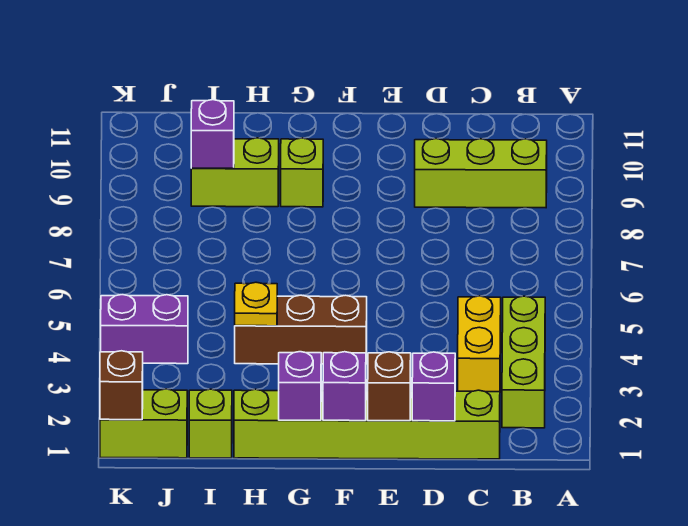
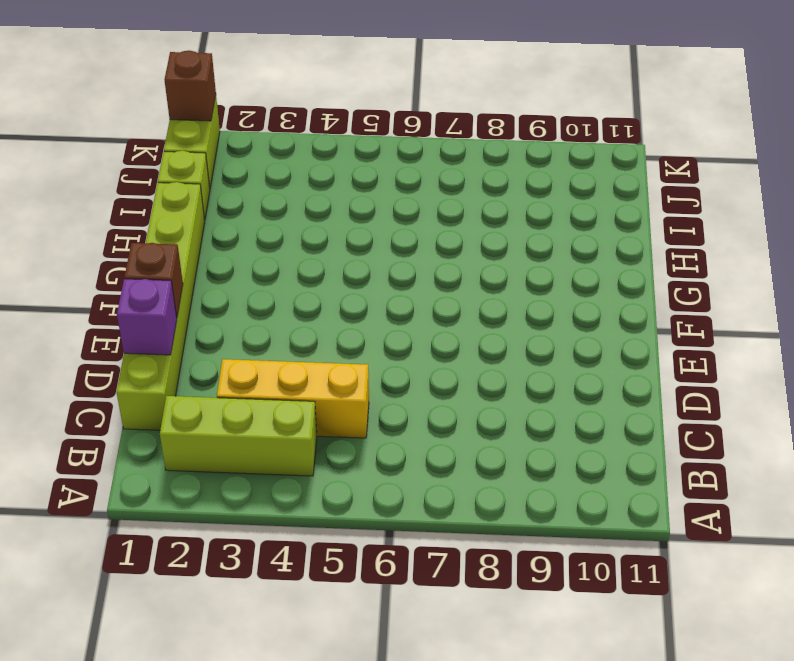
yellow 1x3 brick [217,359,369,438] -> yellow 1x2 brick [458,296,501,392]
none -> lime 1x3 brick [415,139,547,208]
none -> brown 1x3 brick [235,295,367,364]
none -> lime 1x1 brick [281,138,323,207]

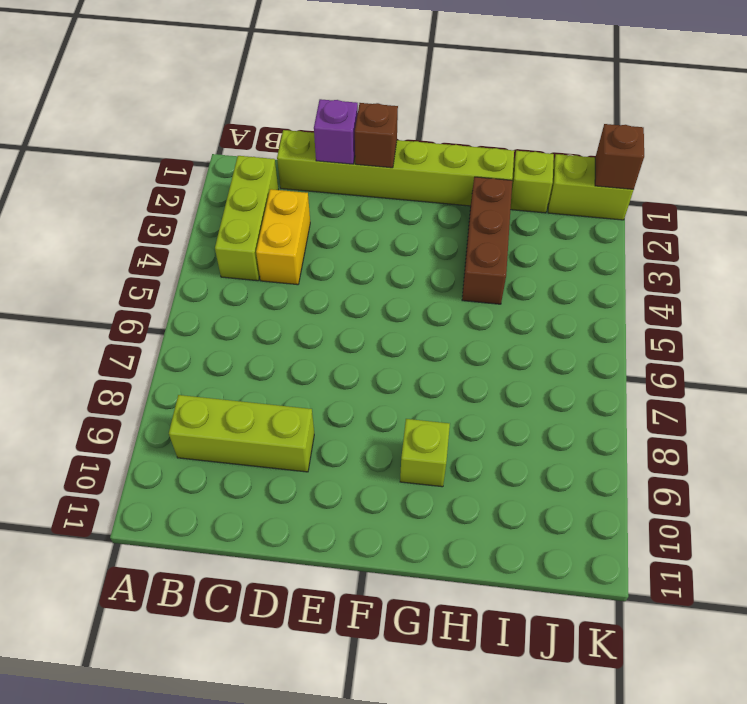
brown 1x3 brick [462,177,512,304] -> brown 1x3 brick turned to [235,295,367,364]
none -> lime 1x2 brick [191,138,279,207]
none -> purple 1x2 brick [101,295,188,364]
none -> purple 1x1 brick [323,352,366,421]

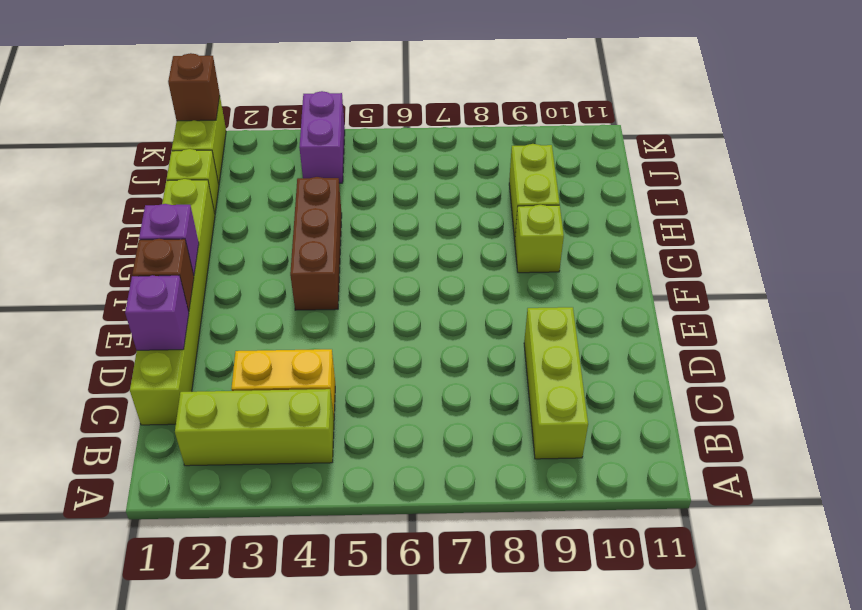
none -> purple 1x1 brick [279,352,321,420]
none -> yellow 1x1 plate [235,282,277,326]
none -> purple 1x1 brick [191,100,234,168]

